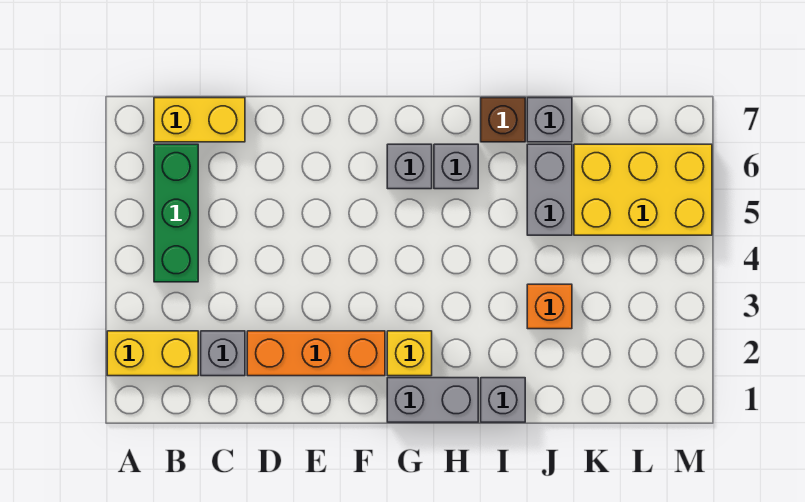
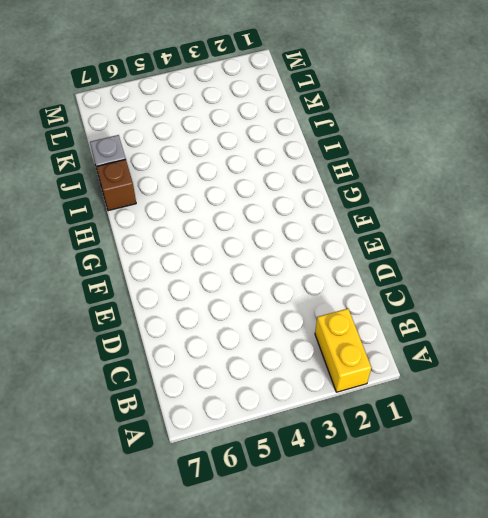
none -> green 1x3 brick [154,144,198,282]
none -> yellow 1x2 brick [154,98,245,142]
none -> grey 1x1 brick [201,331,245,376]

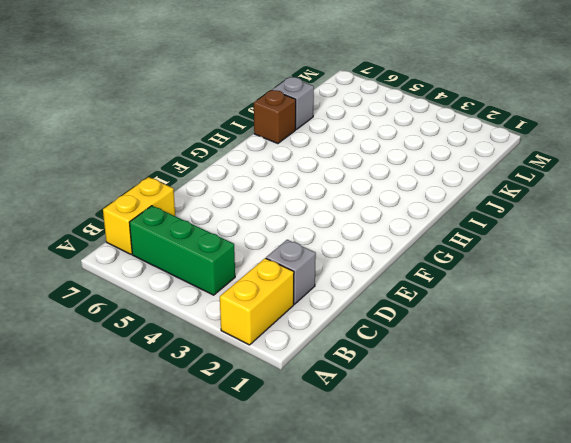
none -> orange 1x3 brick [247,331,385,376]
none -> grey 1x2 brick [387,378,478,422]
none -> yellow 1x1 brick [387,331,432,376]

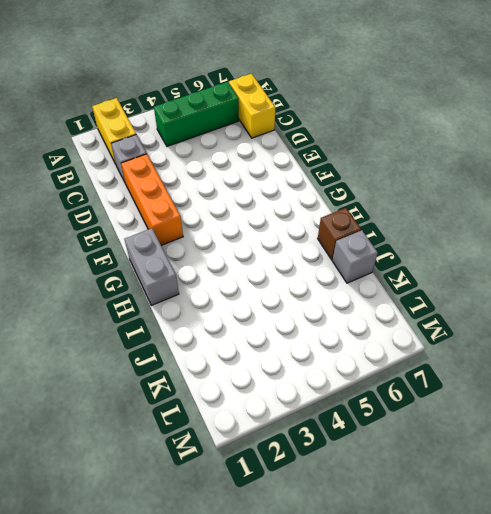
none -> yellow 1x1 brick [387,331,432,376]
none -> grey 1x1 brick [387,144,432,189]
none -> grey 1x1 brick [434,144,478,189]

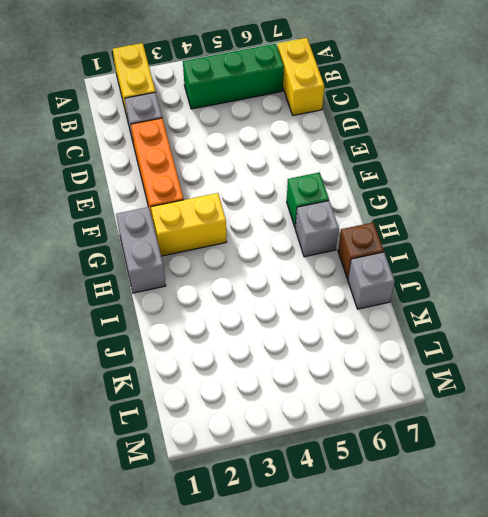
yellow 1x2 brick [151,193,226,256] -> yellow 1x1 brick [387,331,432,376]
green 1x1 brick [287,172,329,227] -> grey 1x1 brick [387,144,432,189]
none -> grey 1x1 brick [481,378,525,422]
none -> orange 1x1 brick [527,284,572,329]
none -> grey 1x2 brick [527,144,572,235]

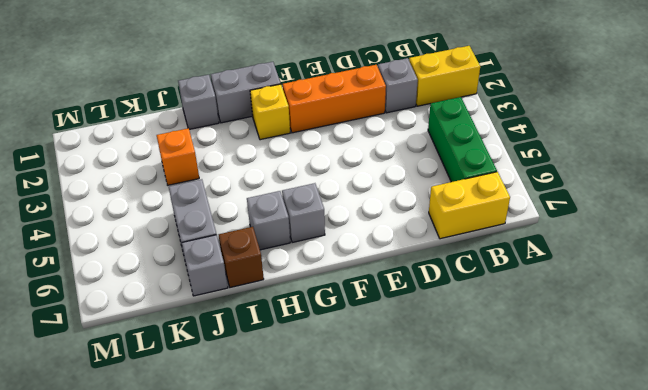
none -> yellow 2x3 brick [574,144,712,235]

